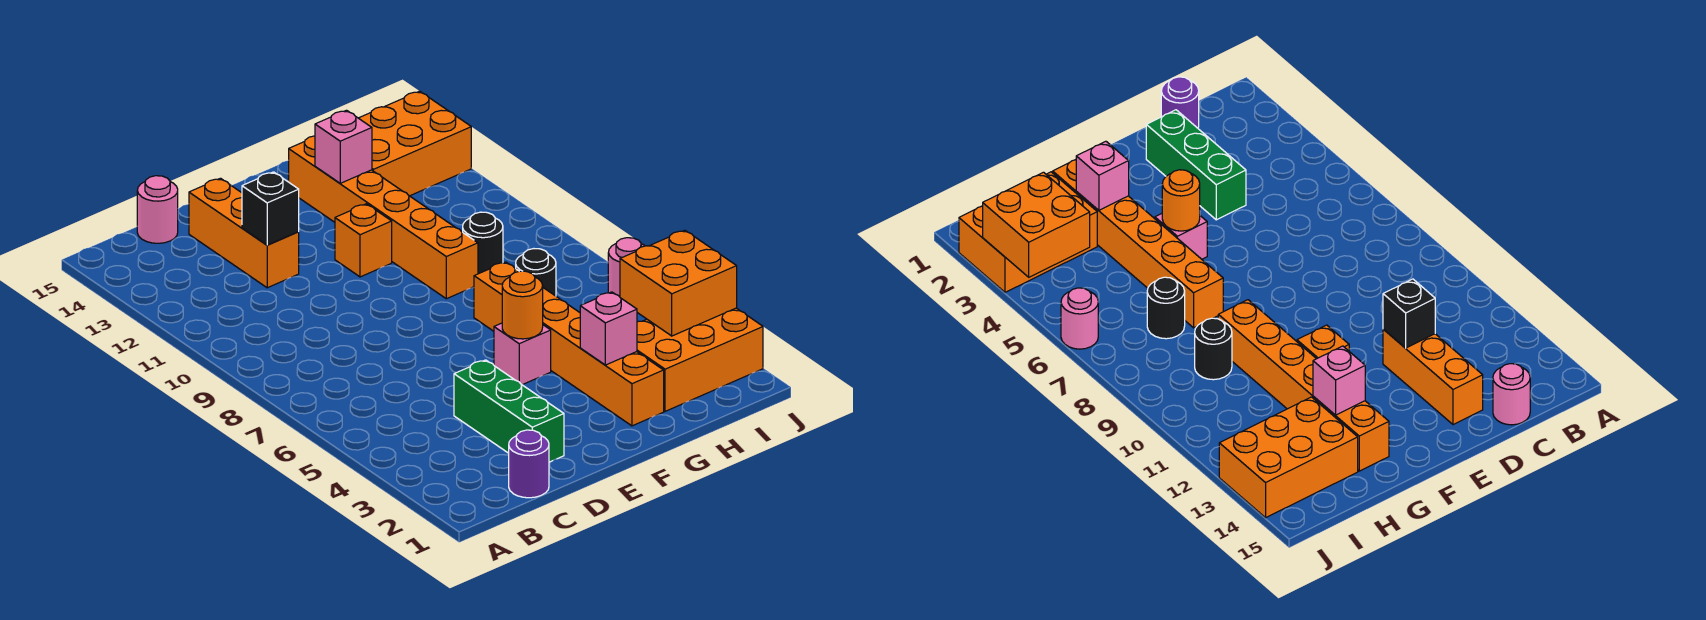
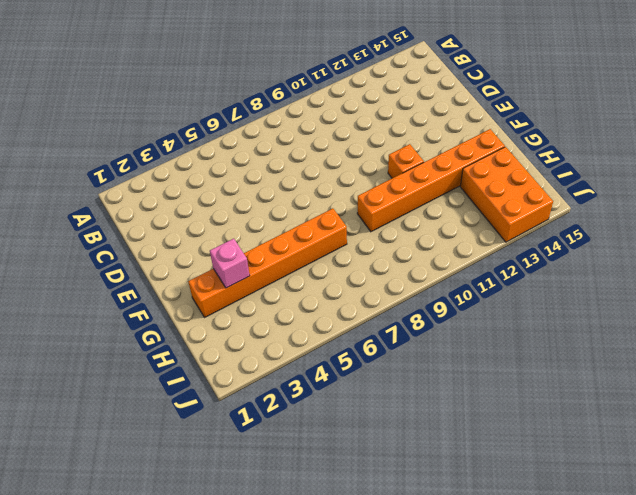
none -> purple 1x1 round brick [509,430,549,498]
none -> pink 1x1 round brick [137,176,178,243]
none -> green 1x3 brick [454,360,564,462]

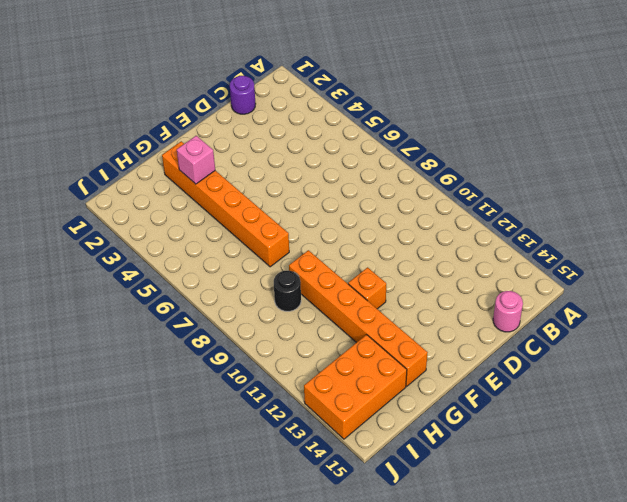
none -> green 1x3 brick [454,360,564,462]
none -> orange 1x3 brick [189,178,299,288]
none -> pink 1x1 brick [494,323,551,385]

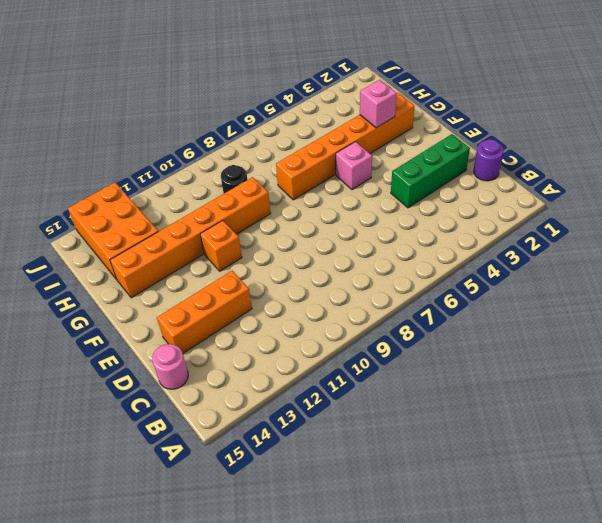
none -> orange 2x3 brick [637,308,763,411]
none -> black 1x1 round brick [516,249,556,296]
none -> pink 1x1 round brick [608,238,645,297]

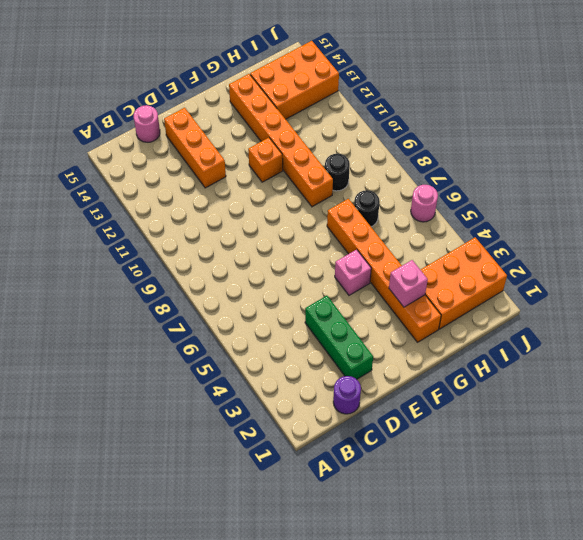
none -> black 1x1 brick [242,172,299,245]
none -> orange 1x1 round brick [502,271,543,339]
none -> pink 1x1 brick [315,110,372,183]

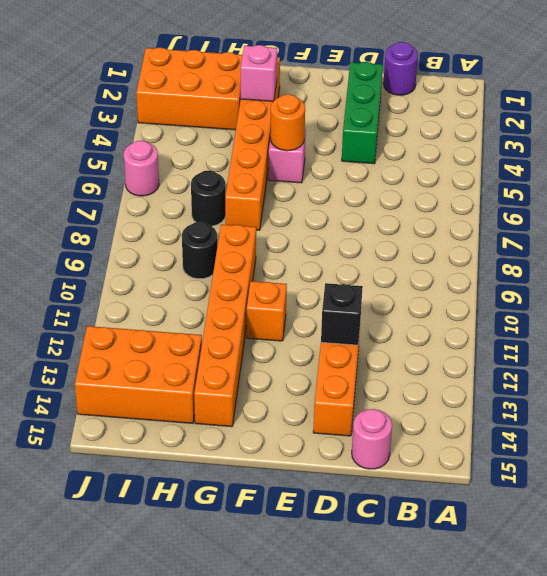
none -> pink 1x1 brick [315,110,372,183]
none -> orange 2x2 brick [620,230,737,336]

